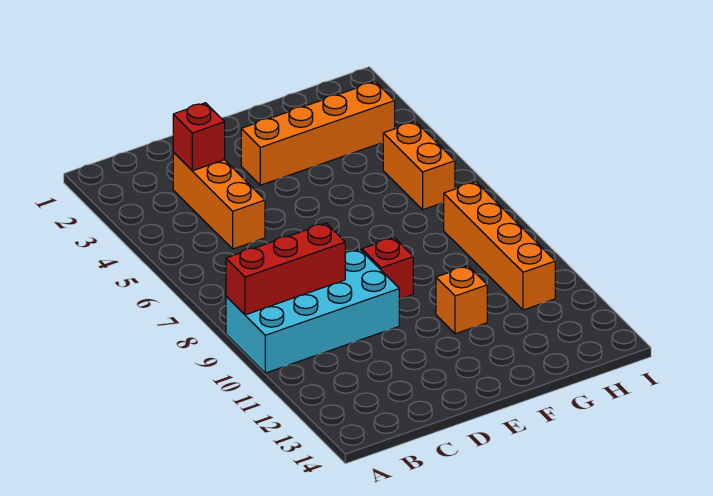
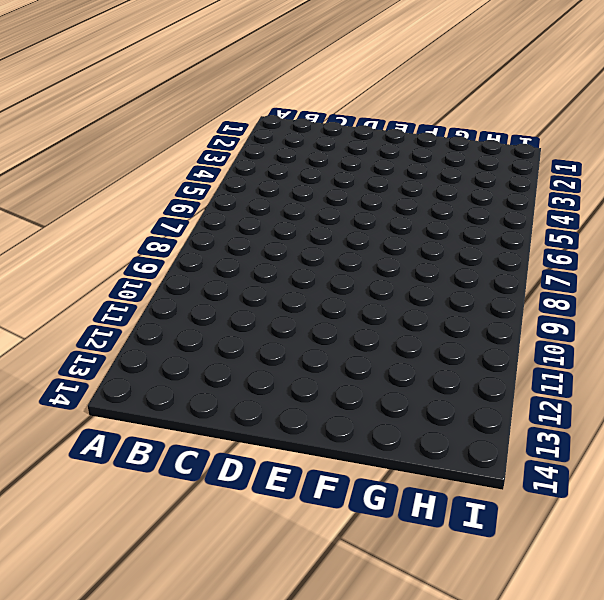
none -> cyan 2x4 brick [226,249,399,373]
none -> orange 1x3 brick [173,152,265,249]

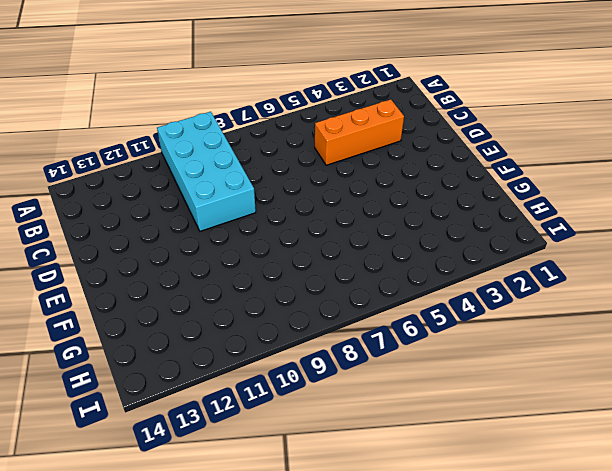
none -> orange 1x4 brick [241,82,395,185]
none -> red 1x1 brick [362,238,413,299]

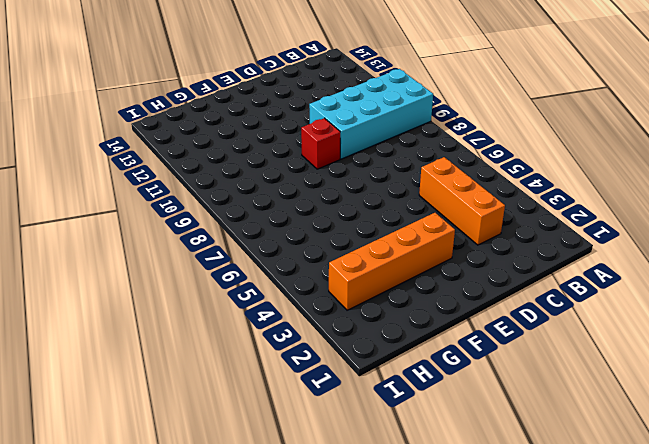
none -> orange 1x1 brick [436,266,487,334]
none -> orange 1x2 brick [383,122,455,210]

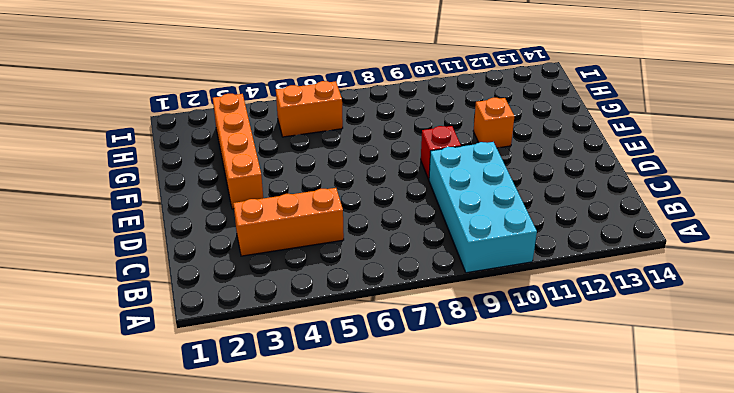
none -> orange 1x4 brick [444,182,555,310]
none -> red 1x3 brick [226,223,345,315]

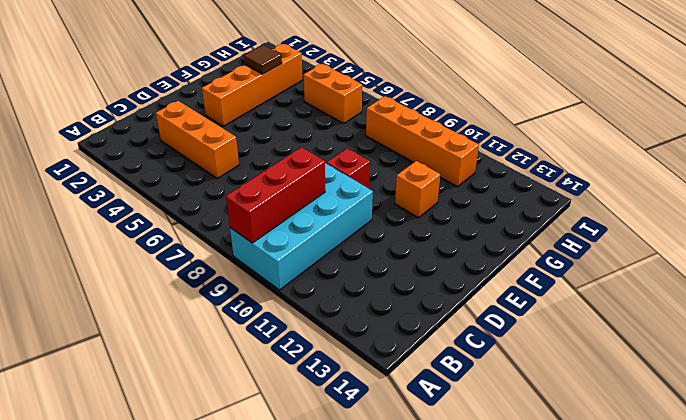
brown 1x1 tile [244,45,282,74] -> none
none -> red 1x1 brick [173,103,225,171]

